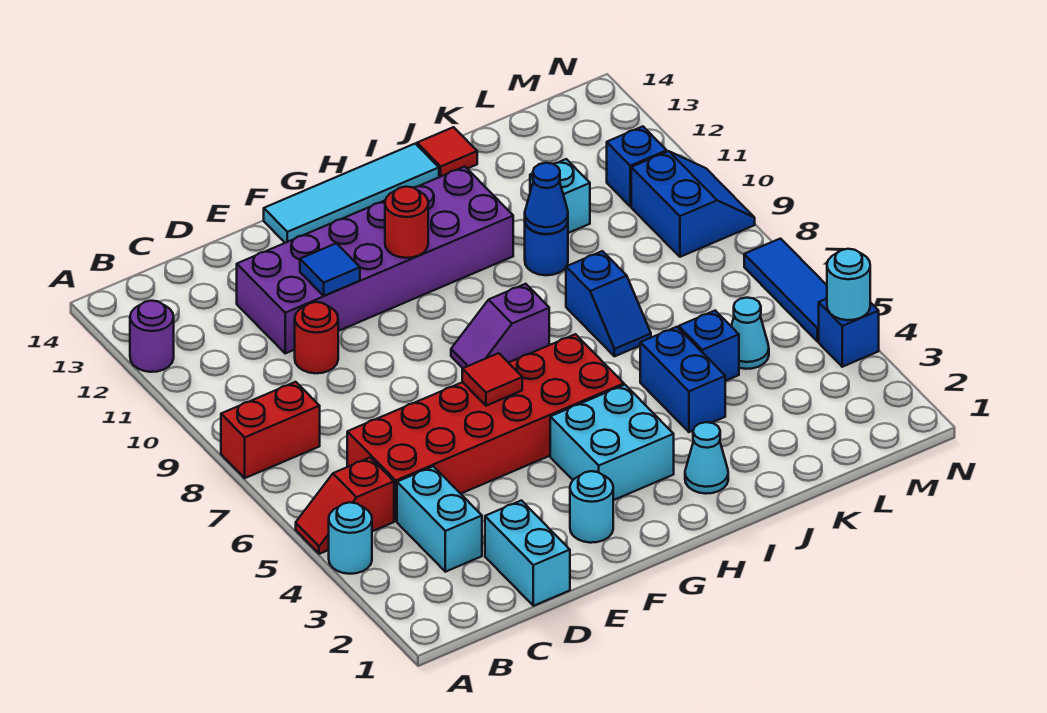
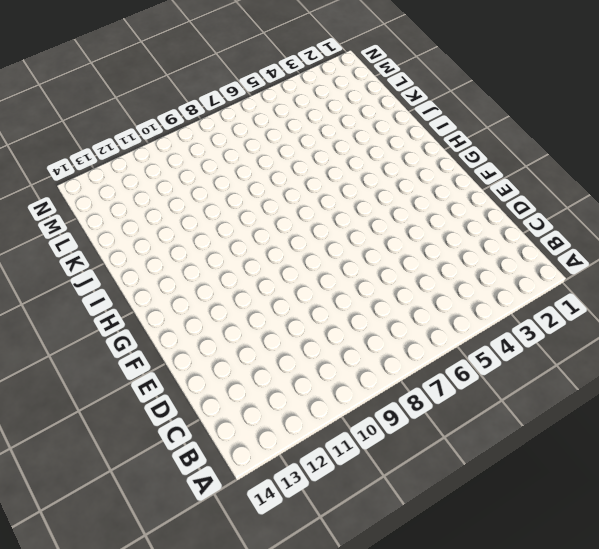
none -> cyan 1x1 round brick [329,502,372,574]
none -> red 1x2 slope [296,458,394,554]
none -> red 1x2 brick [221,382,320,478]
none -> purple 1x1 round brick [130,301,174,372]

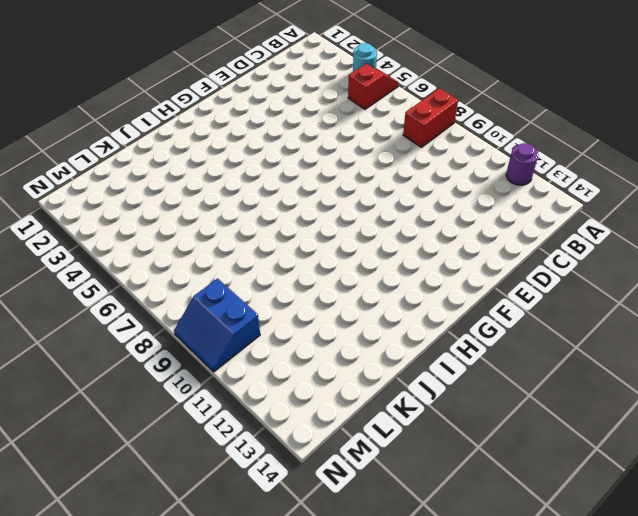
none -> cyan 1x2 brick [397,466,482,572]
none -> red 2x6 brick [347,334,624,521]
none -> cyan 1x2 brick [485,500,570,606]
none -> red 1x1 round brick [295,302,338,373]

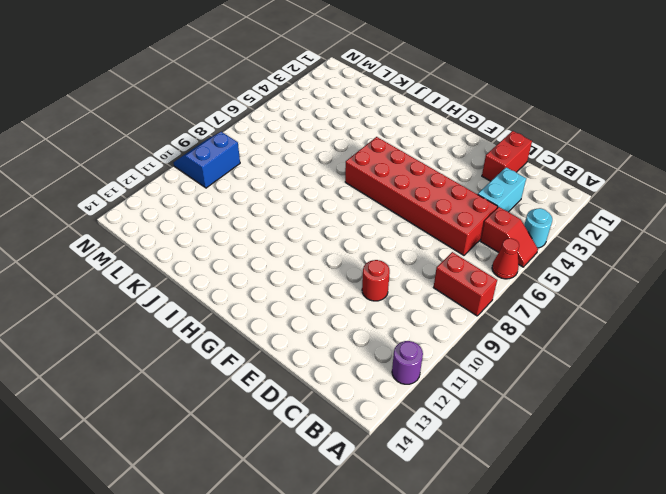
red 1x1 cone [492,238,519,279] -> none
red 1x2 brick [482,131,532,181] -> cyan 1x2 brick [485,500,570,606]
none -> purple 2x6 brick [237,167,513,353]
none -> cyan 1x1 round brick [570,471,613,543]
none -> cyan 1x4 tile [264,144,439,243]
none -> cyan 2x2 brick [550,385,674,500]

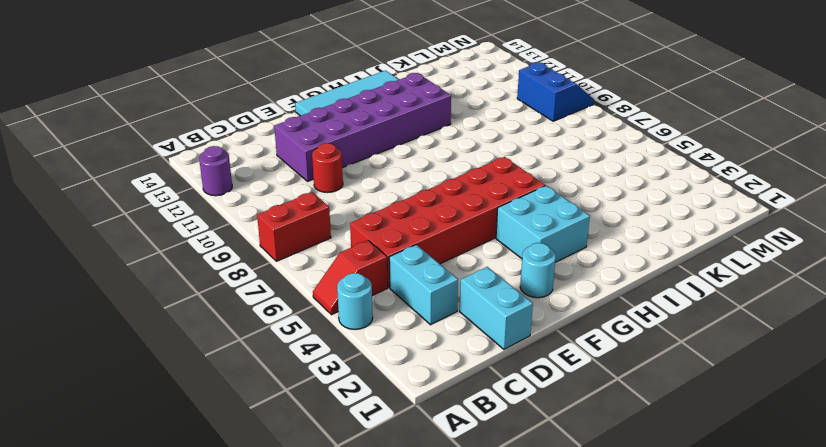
none -> purple 1x2 slope [451,284,549,368]
none -> cyan 1x1 cone [685,422,728,494]
none -> blue 1x2 brick [640,327,725,432]
none -> blue 1x2 slope [566,251,651,356]

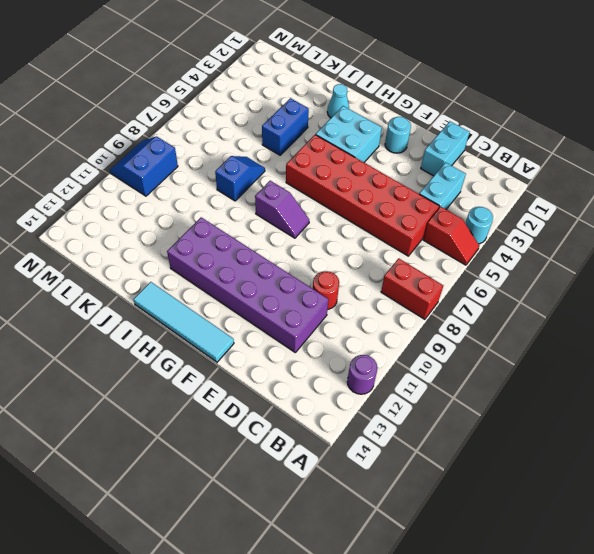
none -> blue 1x1 round brick [525,223,568,275]
none -> red 1x1 tile [417,127,477,177]
none -> blue 1x1 brick [679,311,739,381]
none -> cyan 1x1 brick [530,159,590,233]

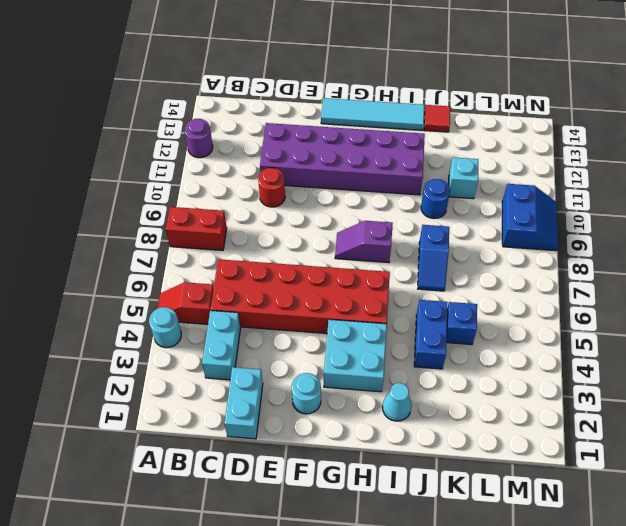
none -> cyan 1x1 cone [731,298,769,369]
none -> blue 1x1 brick [607,126,667,206]
none -> blue 1x1 brick [819,299,879,367]
none -> blue 1x3 tile [744,239,827,342]

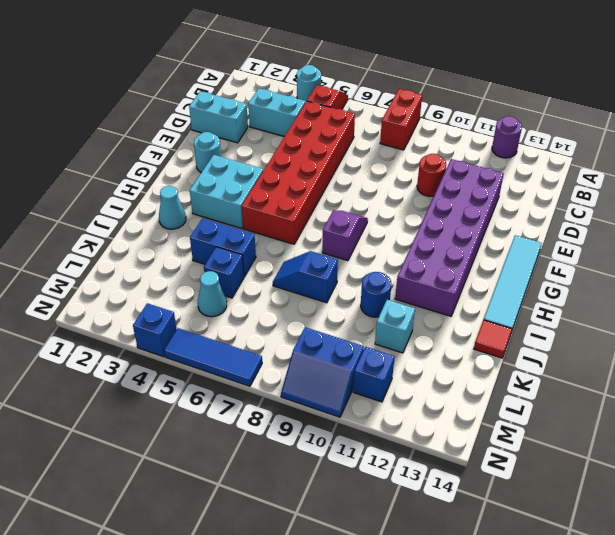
none -> blue 1x1 tile [300,243,360,296]
none -> red 1x1 tile [462,353,522,406]
none -> red 1x1 round brick [385,187,428,258]
none -> blue 1x1 cone [525,163,568,234]

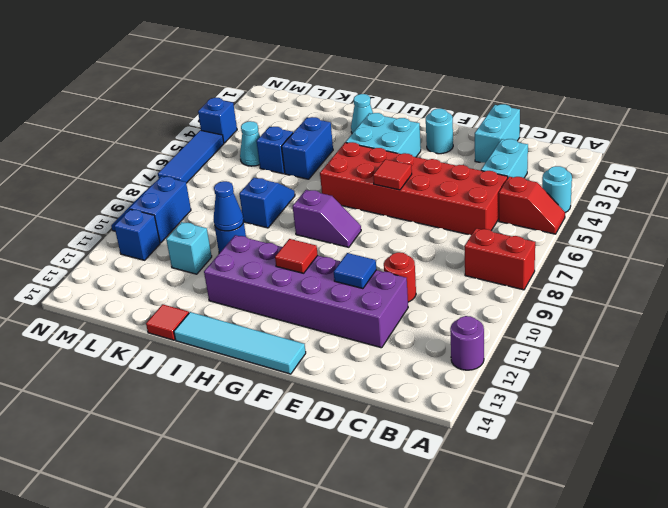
red 1x1 tile [275,239,318,273] -> red 1x1 round brick [385,187,428,258]
none -> cyan 1x1 round brick [827,249,870,320]

